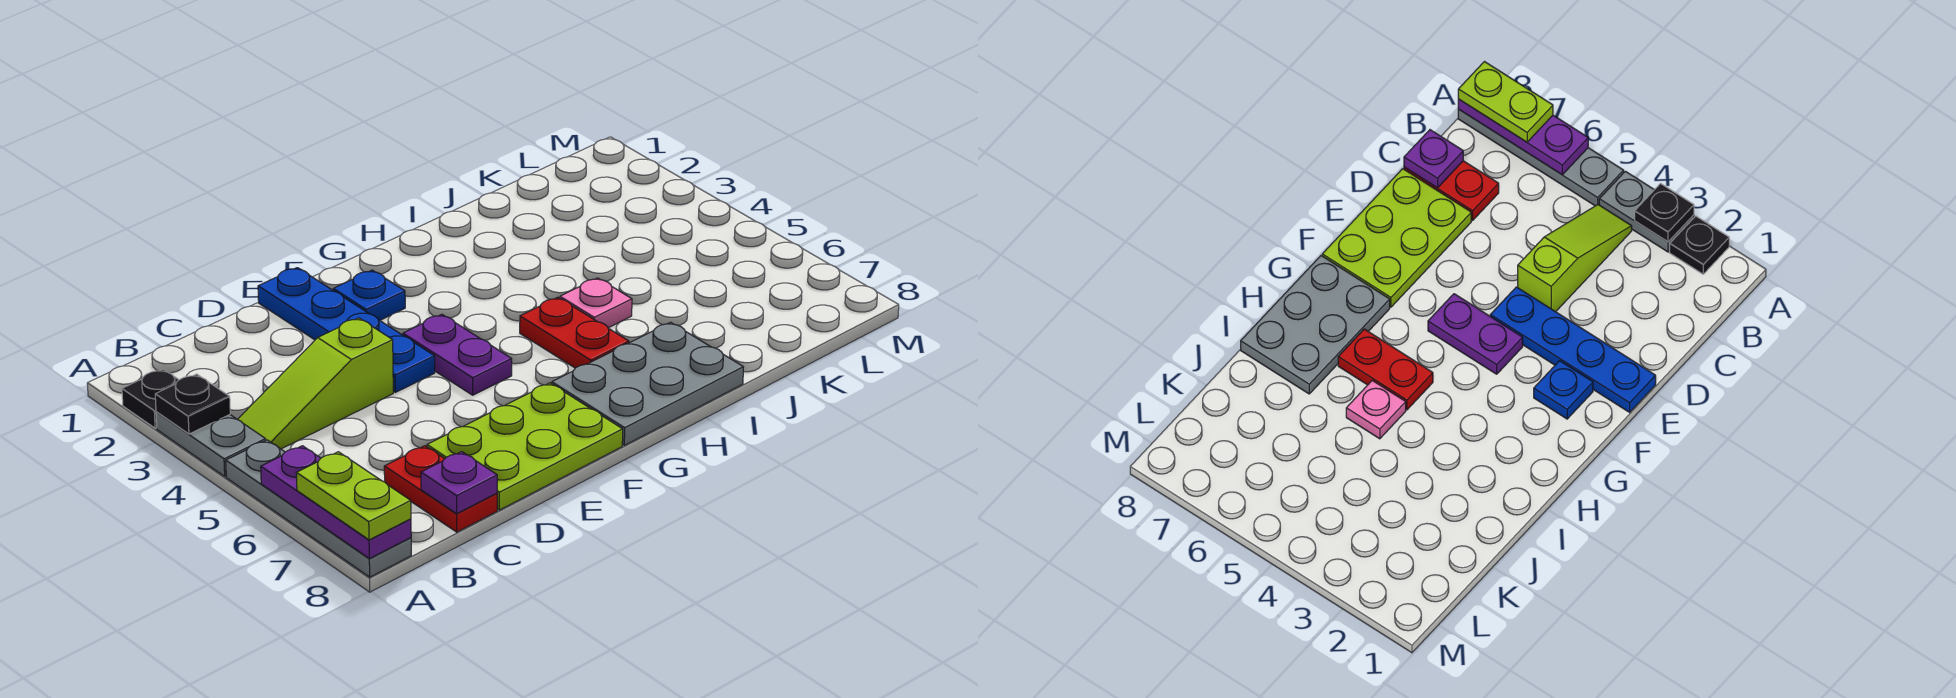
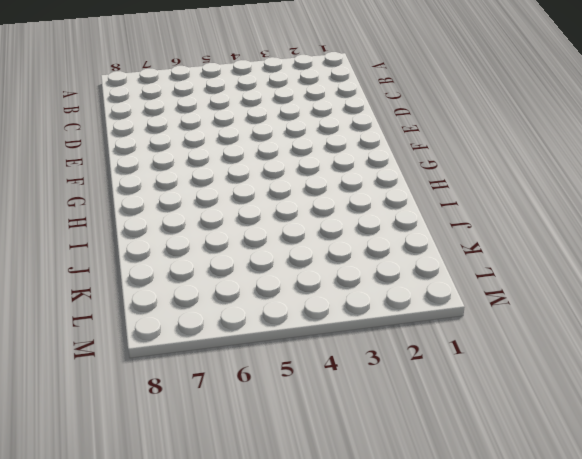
none -> black 1x1 plate [122,369,179,428]
none -> grey 1x2 plate [156,412,266,476]
none -> grey 1x4 plate [226,440,411,577]

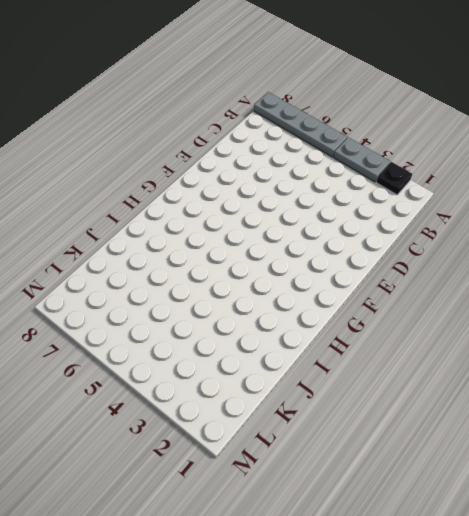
none -> lime 1x3 slope [237,318,393,449]
none -> red 1x2 plate [384,446,497,532]
none -> lime 2x3 plate [427,383,623,510]

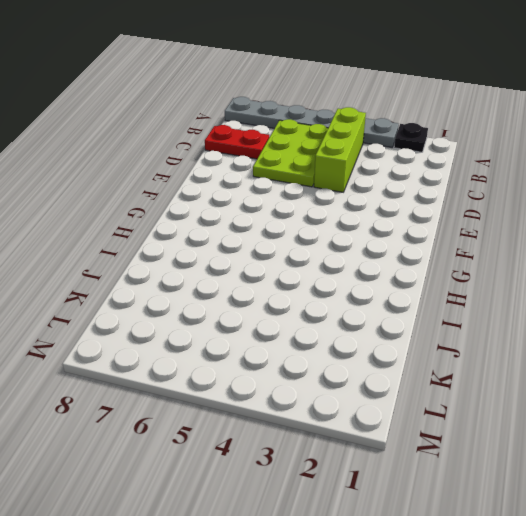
lime 1x3 brick [314,107,366,192] -> lime 1x3 slope [237,318,393,449]
lime 2x3 plate [253,119,328,187] -> lime 2x3 plate moved to [427,383,623,510]
none -> blue 1x4 plate [258,268,435,392]
none -> blue 1x1 plate [333,270,405,320]
none -> purple 1x2 plate [403,314,512,395]

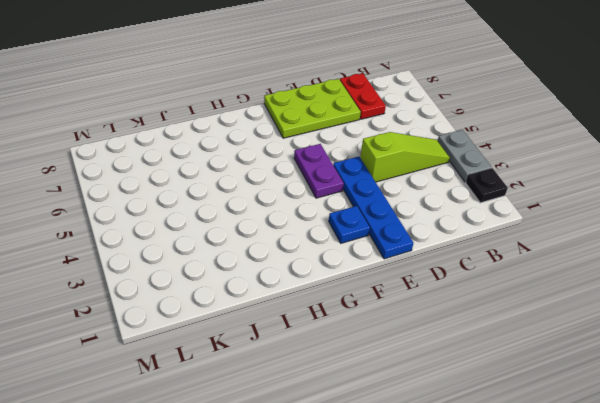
none -> grey 1x4 plate [226,440,411,577]
none -> grey 2x3 plate [552,322,743,445]
none -> red 1x2 plate [520,297,629,368]

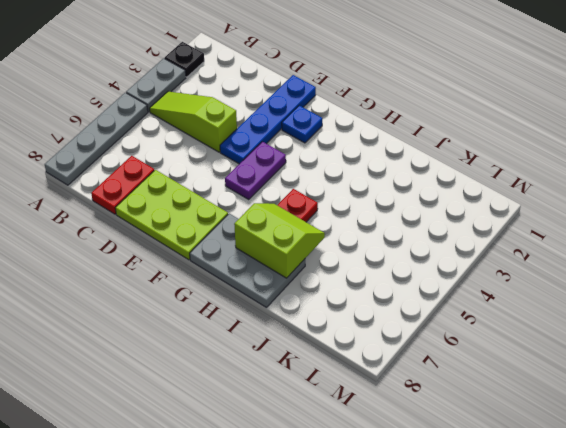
lime 2x2 slope [234,203,325,278] -> none
none -> pink 1x1 plate [560,278,632,328]
none -> black 1x1 plate [155,374,230,434]
none -> purple 1x3 plate [261,446,411,559]

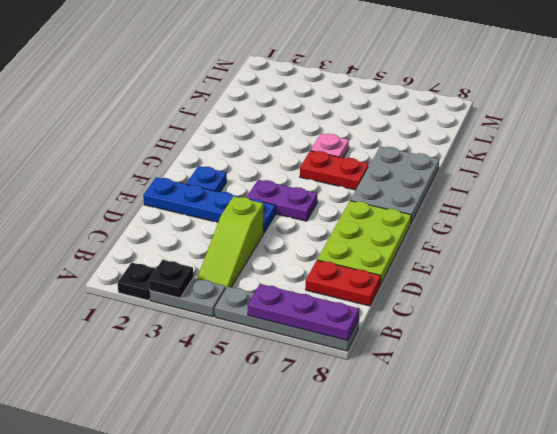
none -> purple 1x1 plate [421,452,497,514]
none -> lime 1x2 plate [296,452,411,540]

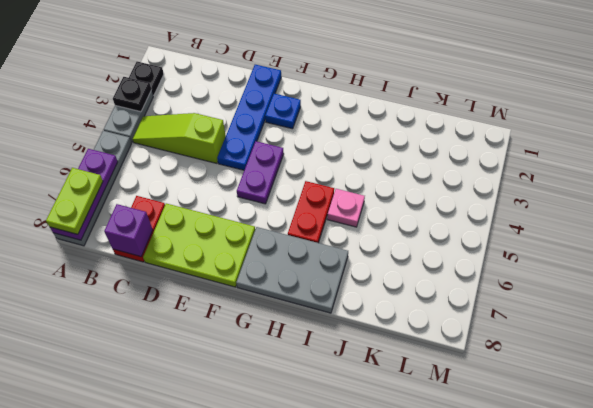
purple 1x1 brick [104,204,153,257] -> purple 1x1 plate [421,452,497,514]

